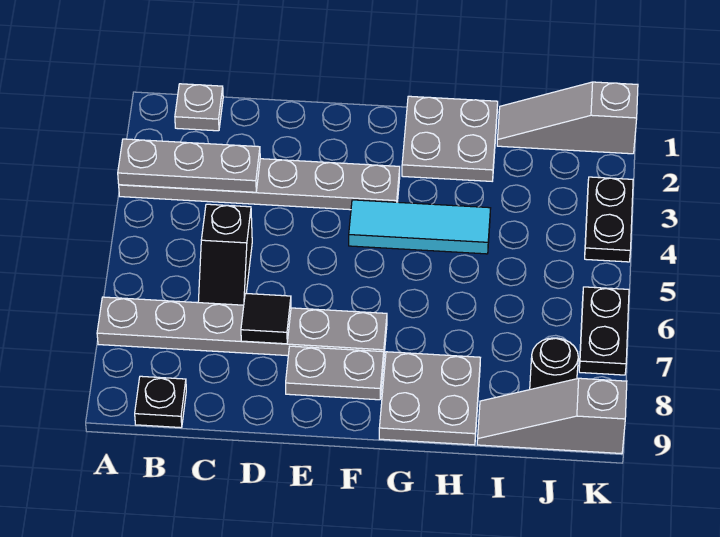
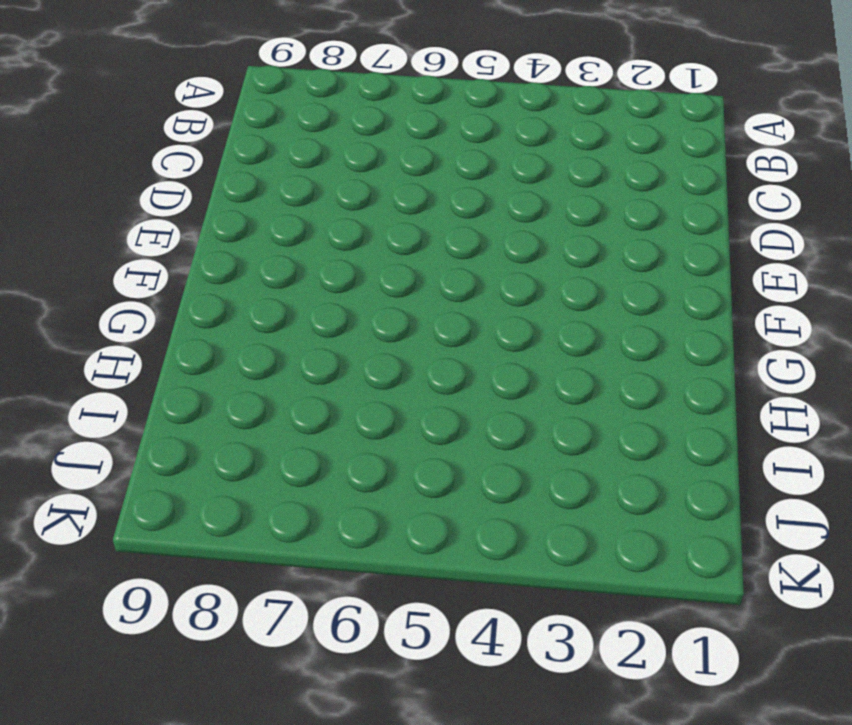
none -> grey 1x6 plate [119,159,400,210]
none -> grey 1x6 plate [97,297,387,356]
none -> grey 1x1 plate [175,84,223,131]

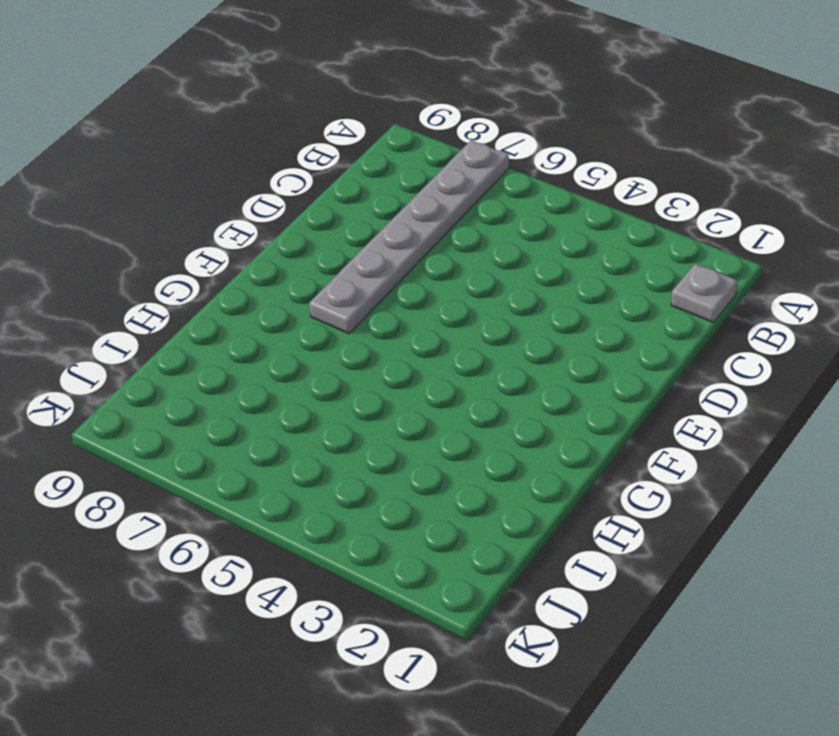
none -> grey 1x6 plate [119,159,400,210]
none -> black 1x1 plate [135,376,186,428]
none -> black 1x2 slope [198,204,252,305]

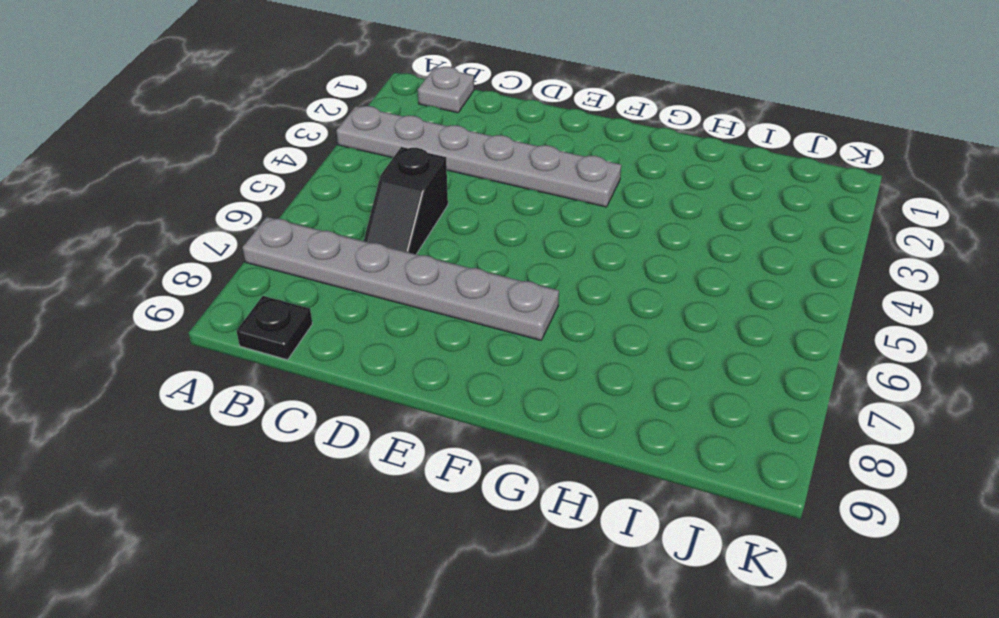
none -> grey 1x2 plate [286,346,384,400]
none -> cyan 1x3 tile [349,200,491,254]
none -> grey 2x2 plate [402,96,498,181]

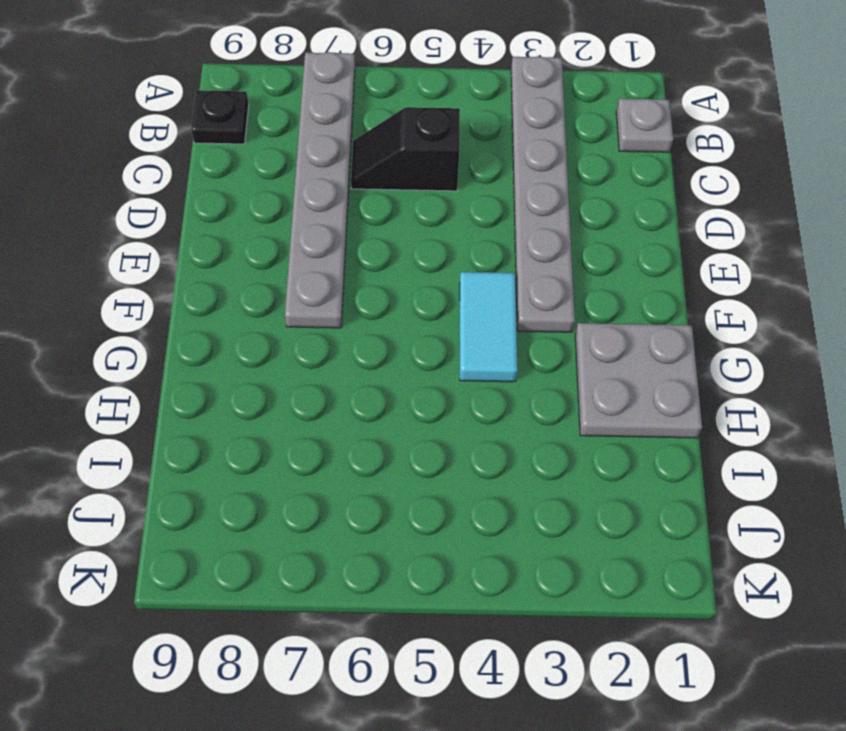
cyan 1x2 tile [460,272,517,382] -> cyan 1x3 tile [349,200,491,254]
none -> grey 1x2 plate [286,346,384,400]
none -> grey 2x2 plate [379,352,480,445]
none -> grey 1x3 slope [497,82,638,154]

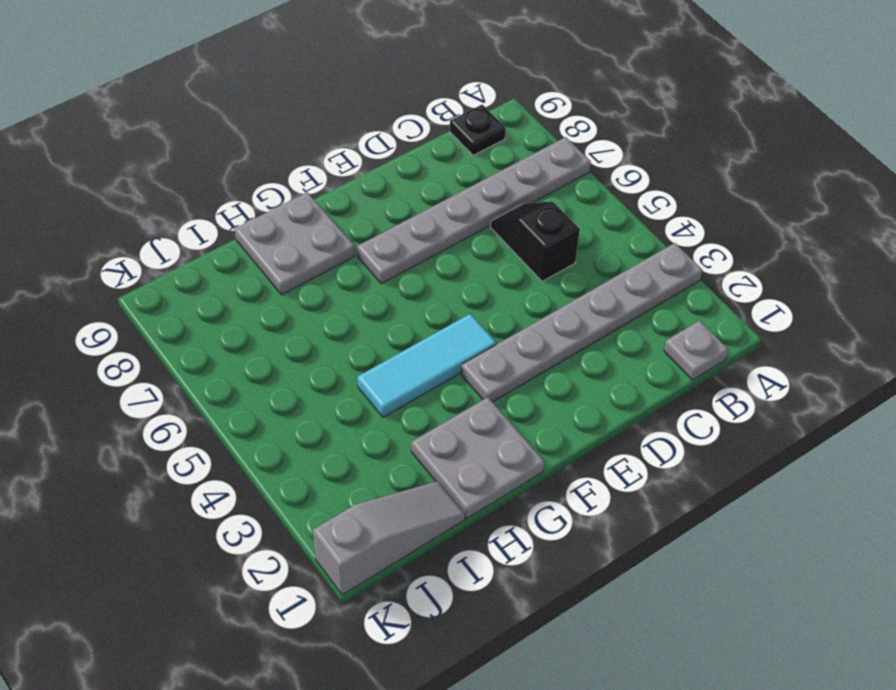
none -> grey 1x2 plate [286,346,384,400]
none -> grey 1x3 slope [477,378,627,454]
none -> black 1x1 round brick [530,338,578,389]

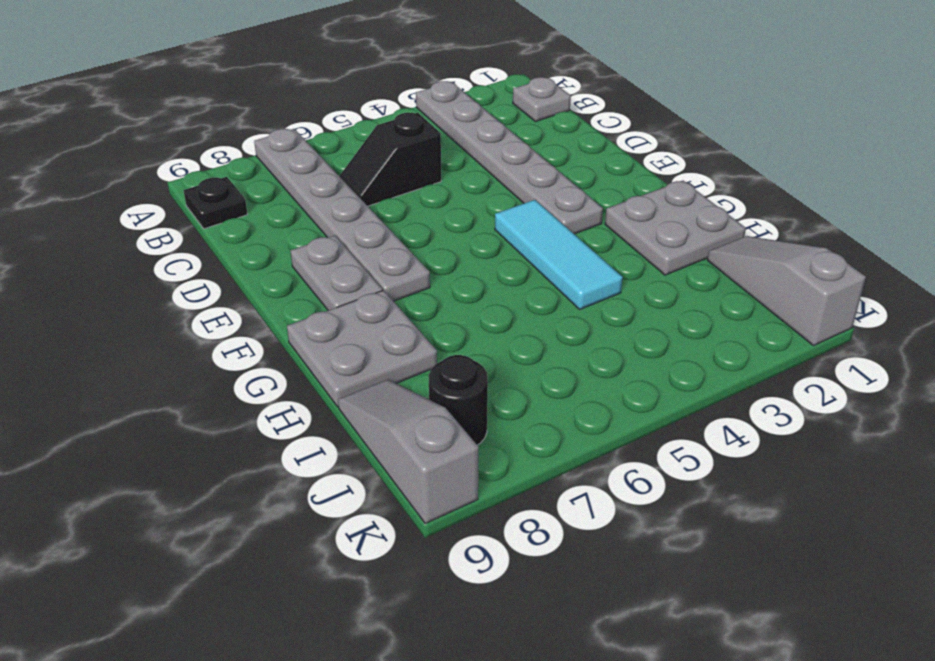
none -> black 1x2 plate [585,177,633,262]
none -> black 1x2 plate [579,287,629,375]
none -> grey 1x3 plate [118,139,260,192]

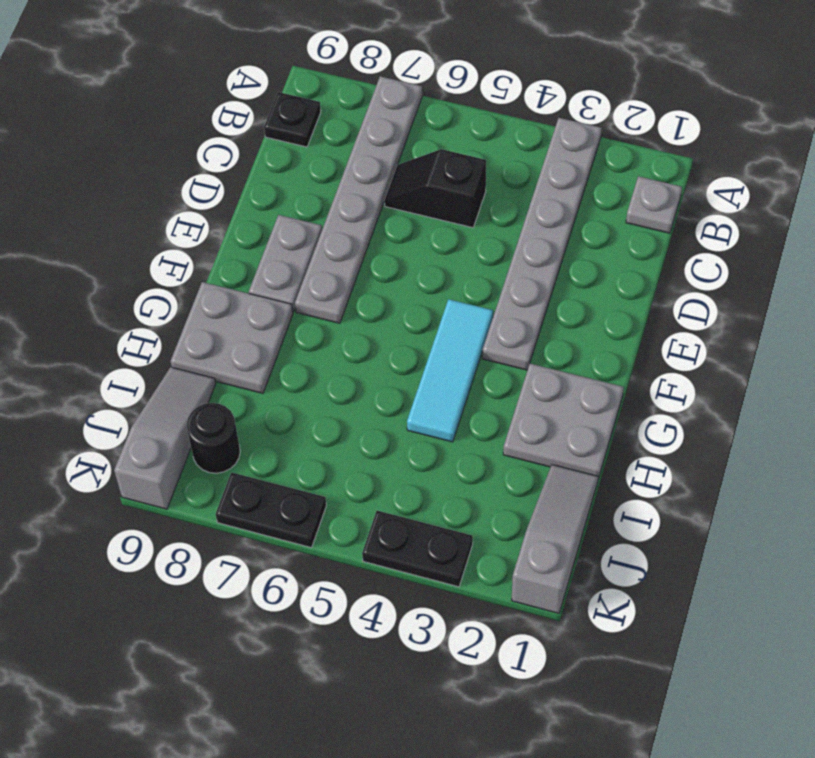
none -> grey 1x3 plate [118,139,260,192]
none -> black 1x1 tile [241,293,291,344]

